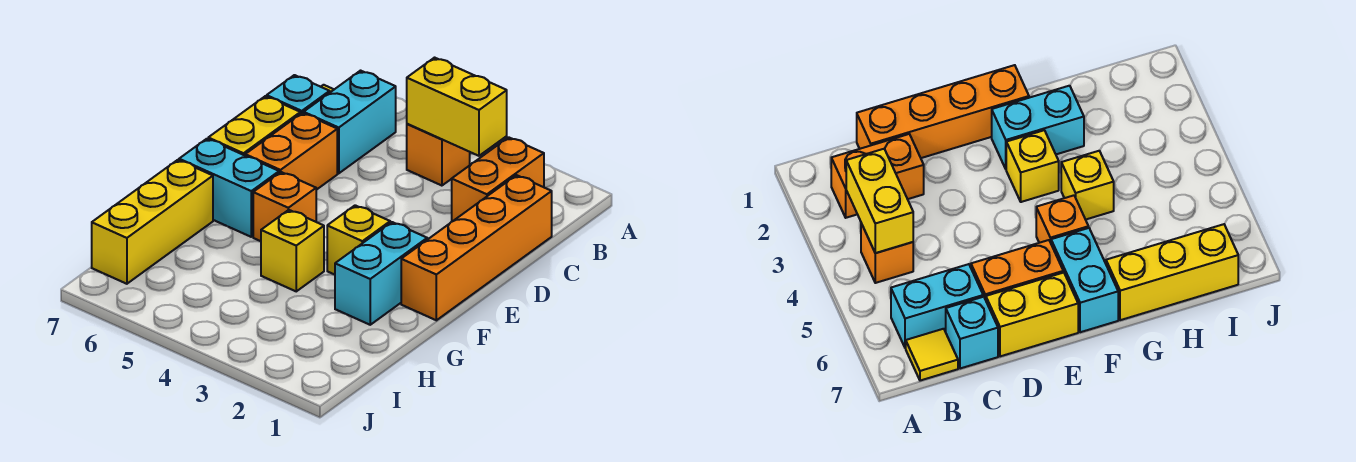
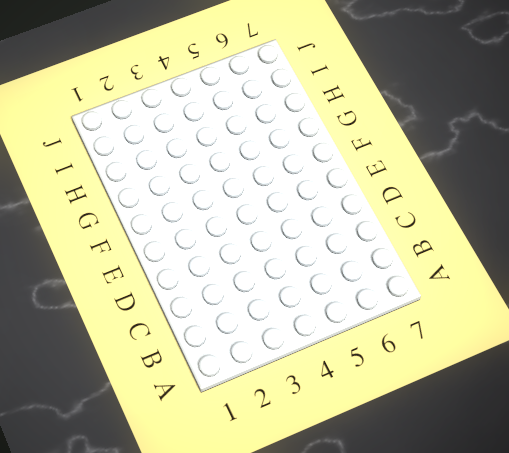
none -> orange 1x2 brick [452,137,544,222]
none -> orange 1x1 brick [407,124,470,186]
none -> cyan 1x2 brick [304,71,396,173]

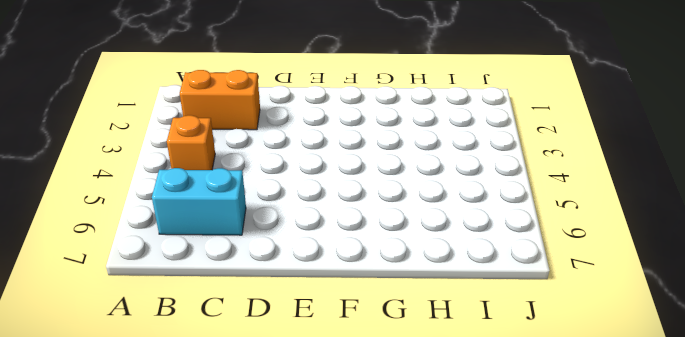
none -> yellow 1x1 tile [906,329,958,381]
none -> orange 1x4 brick [401,175,552,320]
none -> cyan 1x1 brick [267,75,330,114]

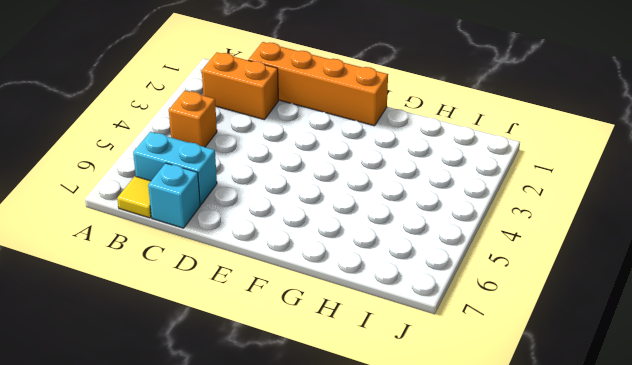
none -> orange 1x2 brick [245,113,337,190]
none -> yellow 1x2 brick [208,96,300,155]
none -> cyan 1x2 brick [335,222,427,325]

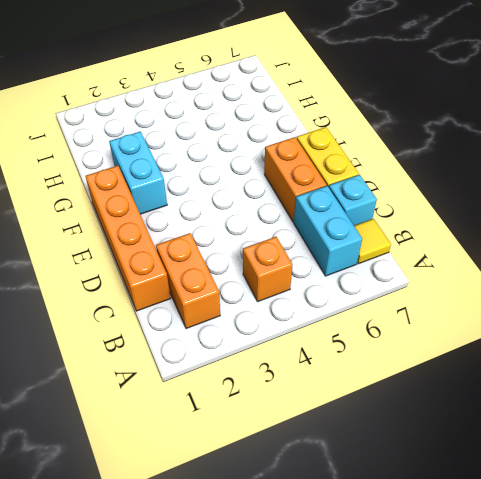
none -> yellow 1x1 brick [327,205,390,275]
none -> orange 1x1 brick [253,172,316,241]
none -> cyan 1x2 brick [179,139,279,237]

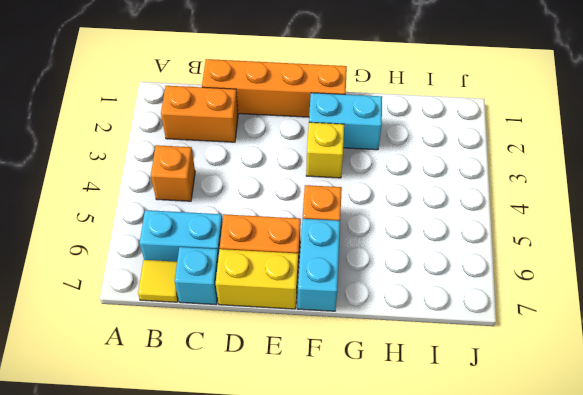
none -> yellow 1x1 brick [261,210,324,291]
none -> yellow 1x3 brick [92,160,213,284]
none -> yellow 1x2 brick [407,58,507,156]

